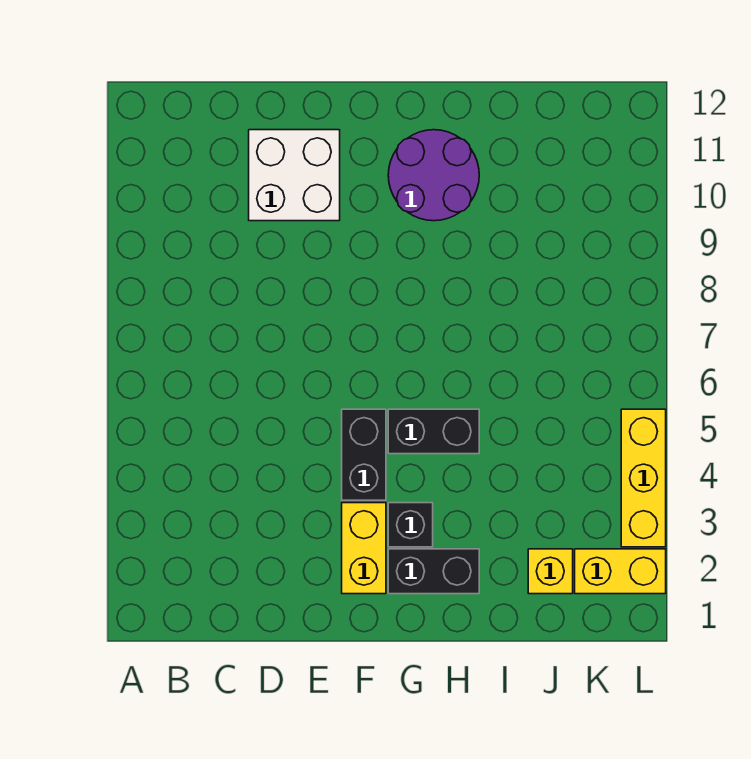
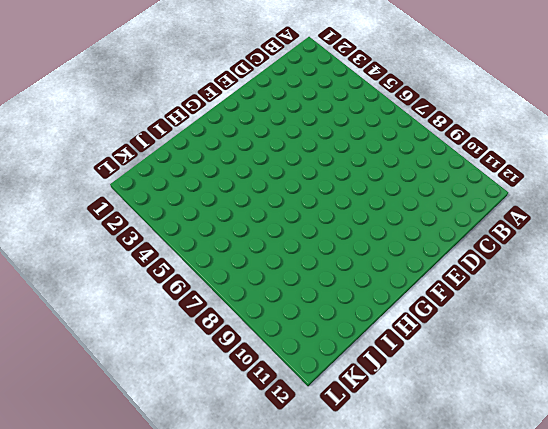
none -> white 2x2 brick [249,130,340,221]
none -> yellow 1x2 brick [342,503,386,594]

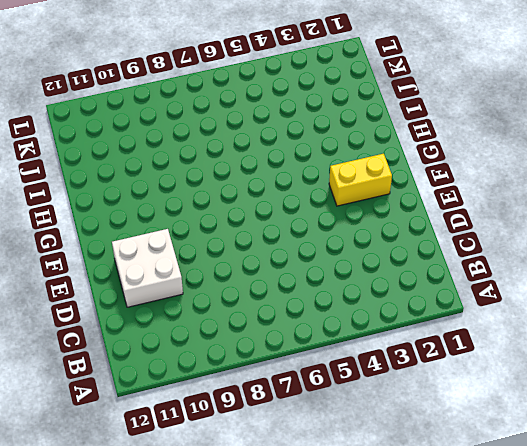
none -> black 1x2 brick [342,409,386,500]
none -> black 1x2 brick [388,549,479,594]

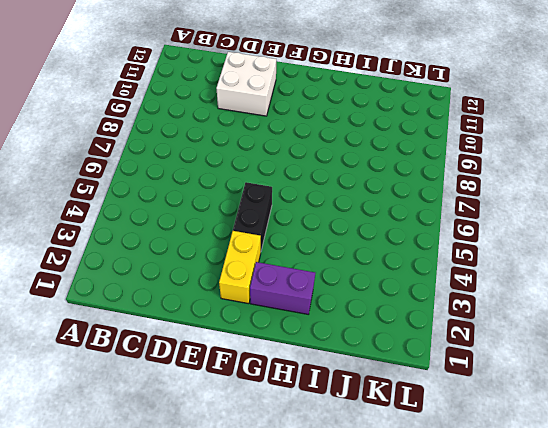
purple 1x2 brick [250,262,315,314] -> black 1x2 brick [388,549,479,594]
none -> black 1x1 brick [388,503,433,547]
none -> black 1x2 brick [388,409,479,454]

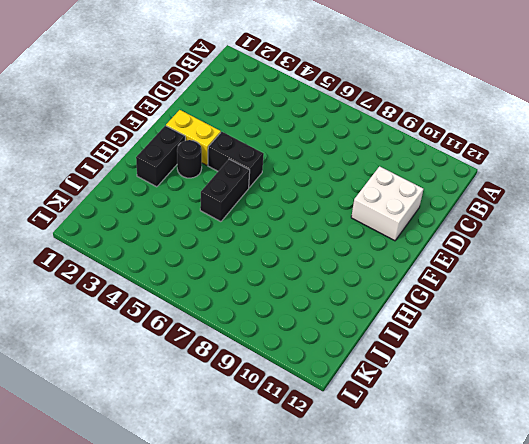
black 1x1 round brick [177,140,202,178] -> black 1x1 brick [388,503,433,547]
none -> purple 2x2 round brick [388,130,479,221]
none -> yellow 1x1 brick [528,549,573,594]

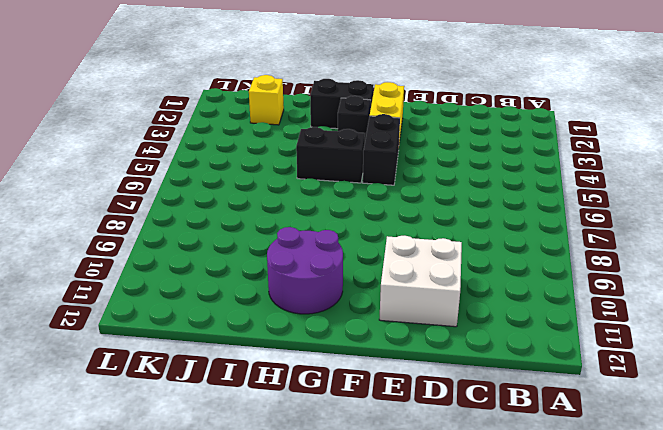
none -> yellow 1x2 brick [575,549,666,594]
none -> yellow 1x3 brick [621,409,666,547]

